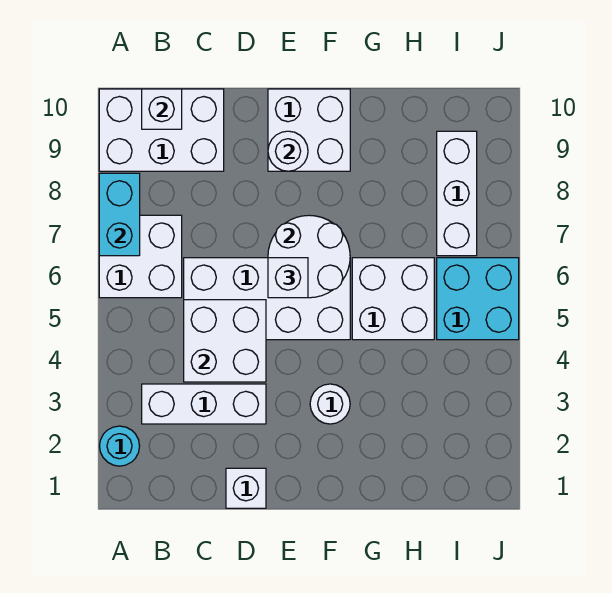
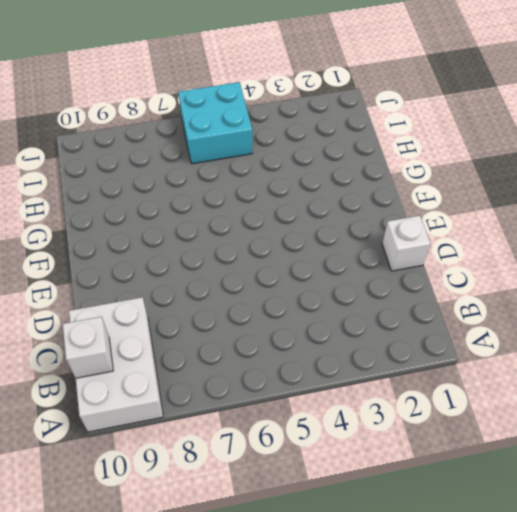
none -> cyan 1x1 round brick [100,426,140,466]
none -> white 2x2 brick [99,215,182,298]
none -> white 1x3 brick [142,384,266,424]

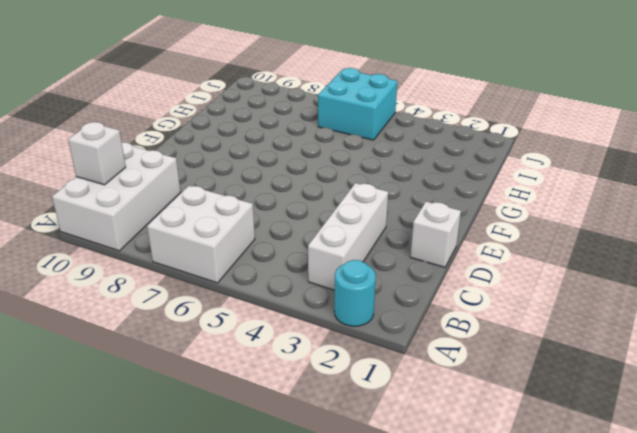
none -> white 2x4 brick [184,258,350,340]
none -> white 2x2 brick [268,89,350,171]
none -> white 1x1 round brick [310,384,350,424]

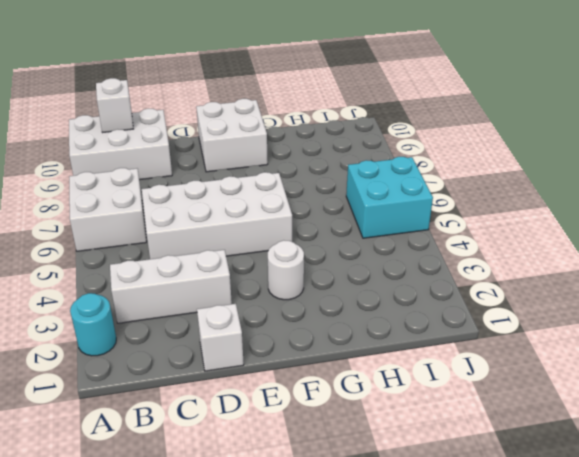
none -> white 2x2 brick [352,258,434,340]
none -> white 1x3 brick [437,131,477,256]
none -> cyan 1x2 brick [99,173,140,256]

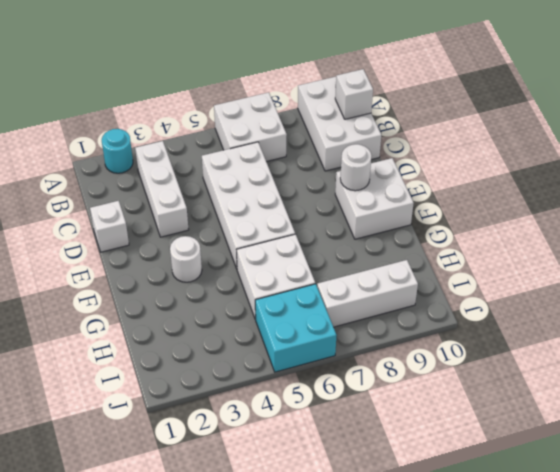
none -> cyan 1x2 brick [99,173,140,256]
none -> white 2x2 brick [184,300,266,382]
none -> white 2x2 round brick [268,215,350,298]

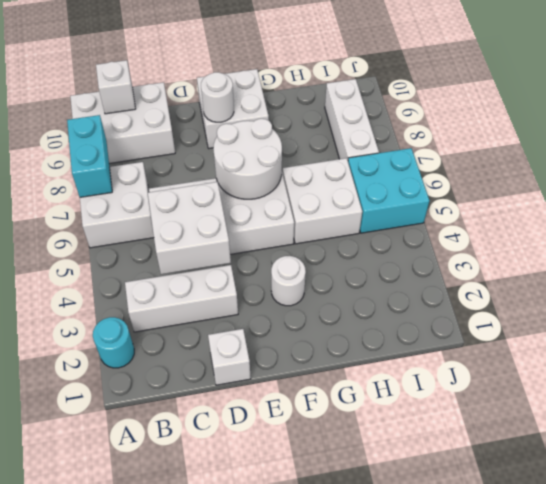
none -> white 1x1 brick [268,258,308,298]

